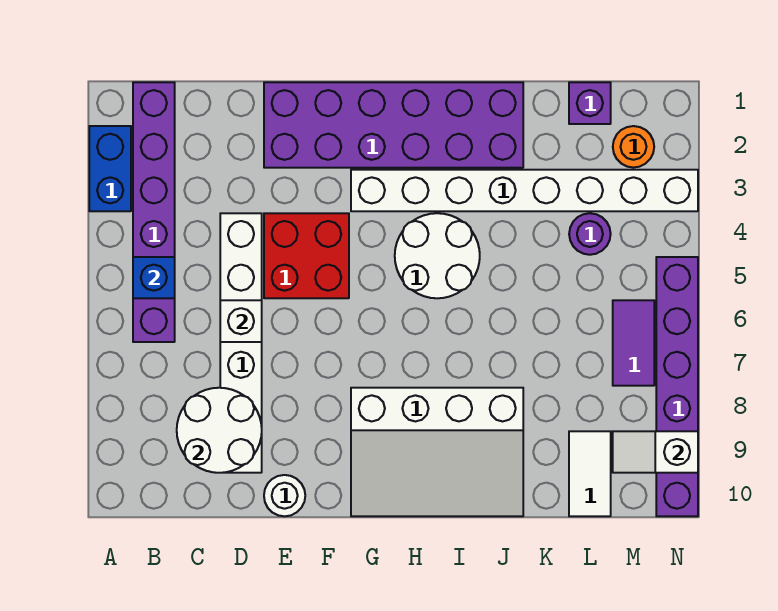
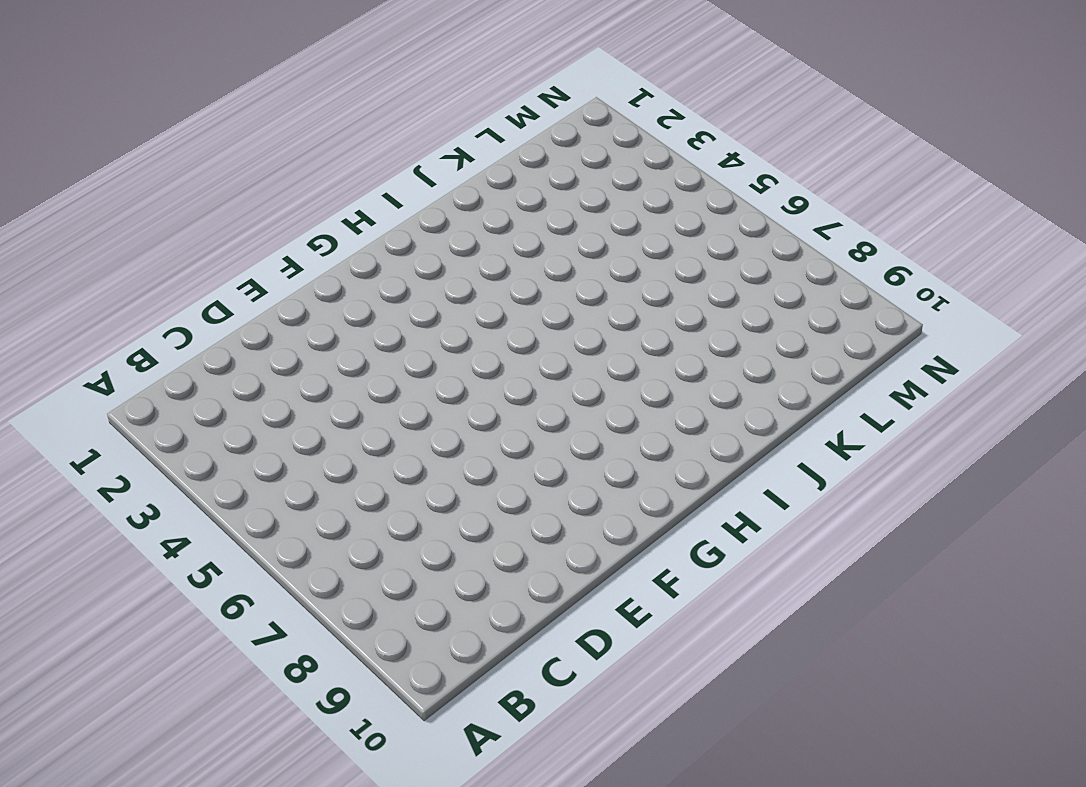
none -> blue 1x2 brick [89,126,131,211]
none -> purple 1x6 brick [133,82,175,342]
none -> white 1x6 brick [220,213,262,473]

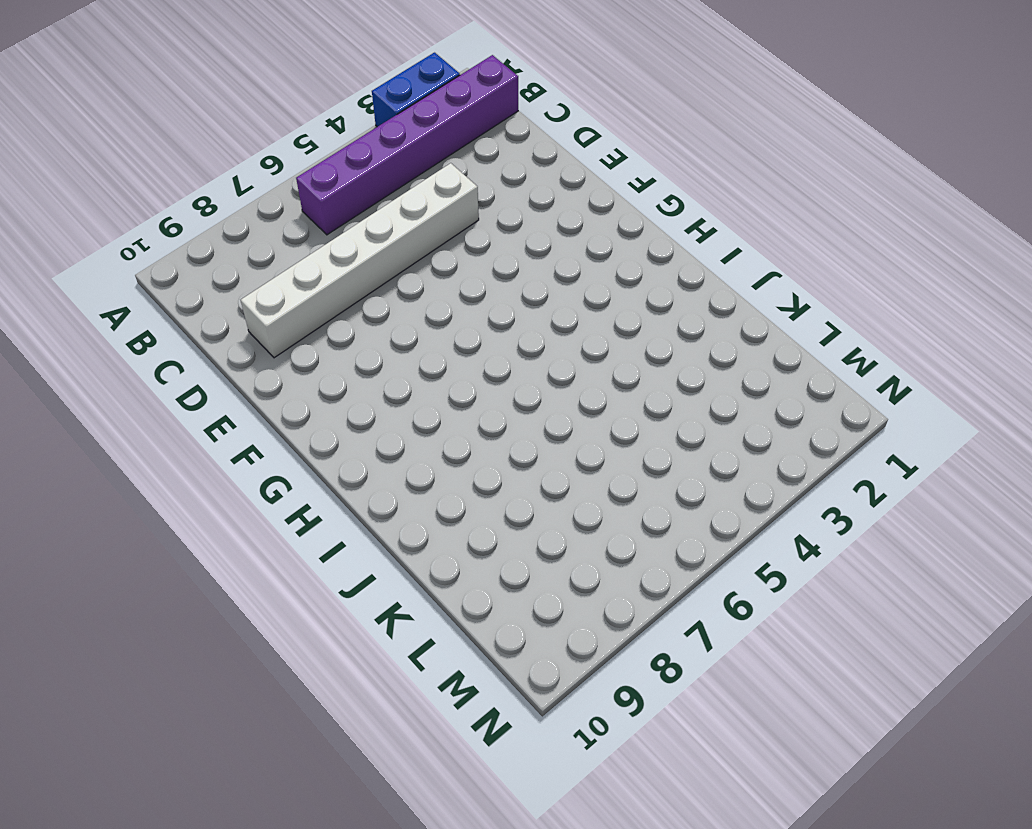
none -> purple 2x6 brick [264,82,523,168]
none -> red 2x2 brick [264,213,349,298]
none -> white 1x1 round brick [264,475,305,516]

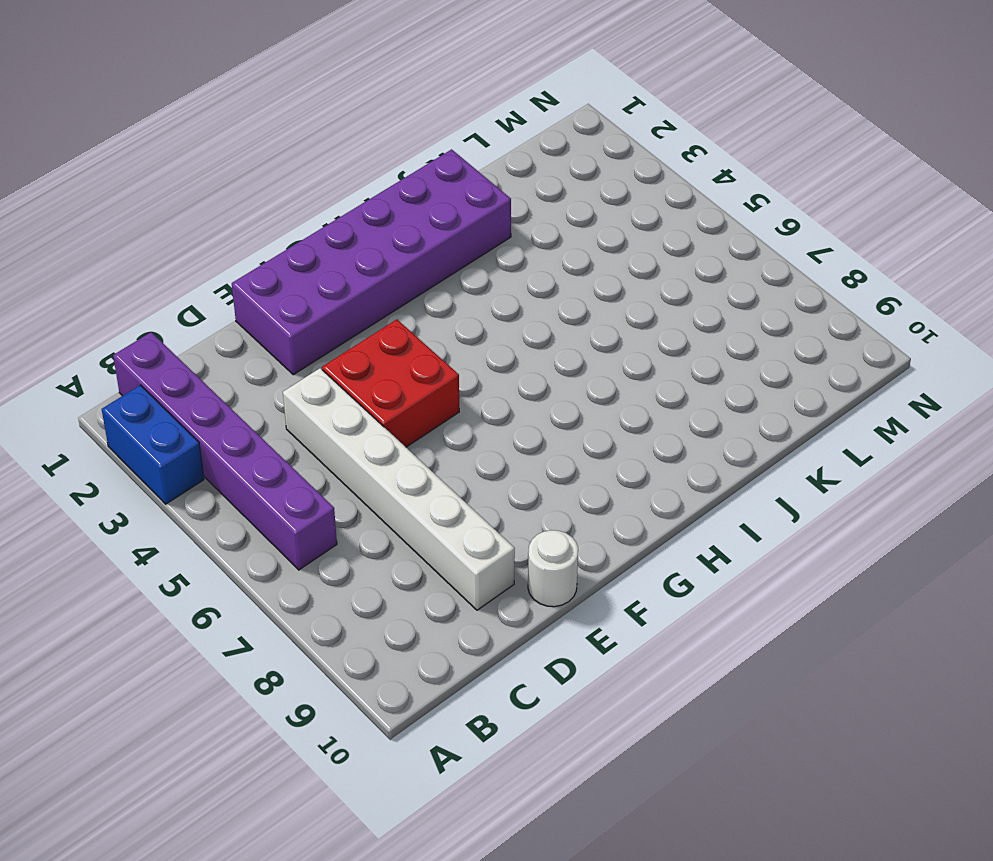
none -> white 1x8 brick [351,170,698,211]
none -> white 3x4 slope [351,388,523,516]
none -> white 2x2 round brick [395,213,480,298]

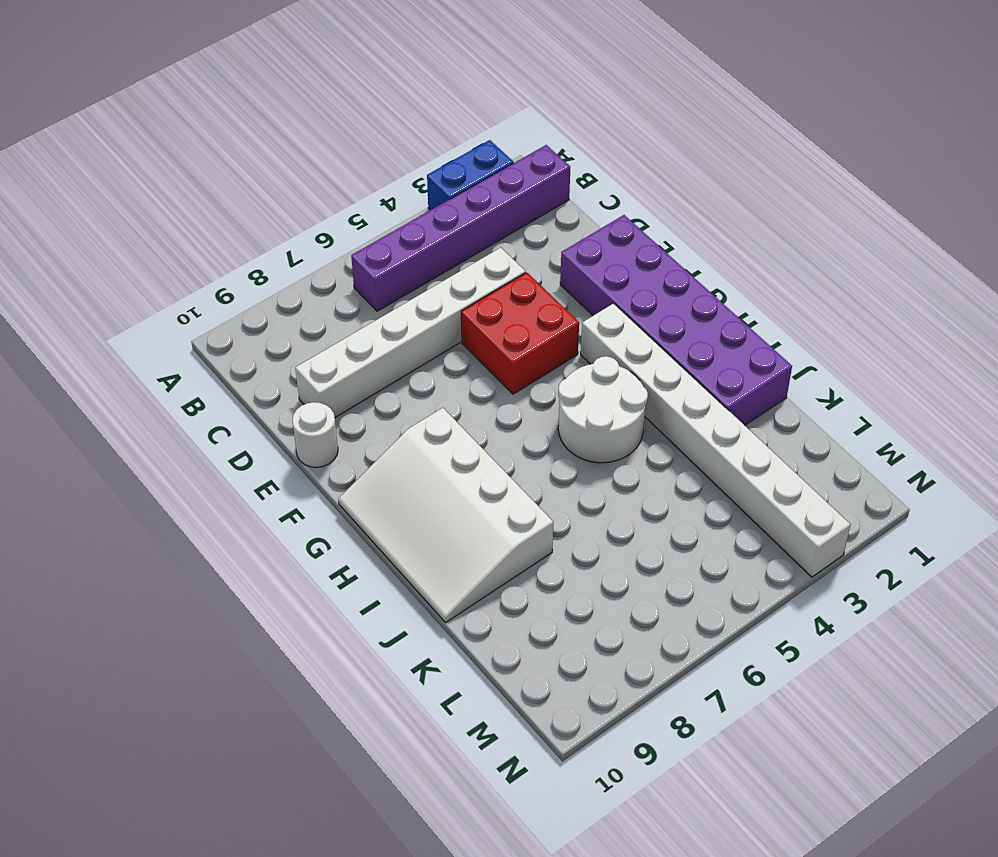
none -> purple 1x1 brick [569,82,611,124]
none -> purple 1x1 round brick [569,213,611,255]
none -> white 1x2 tile [569,431,611,516]

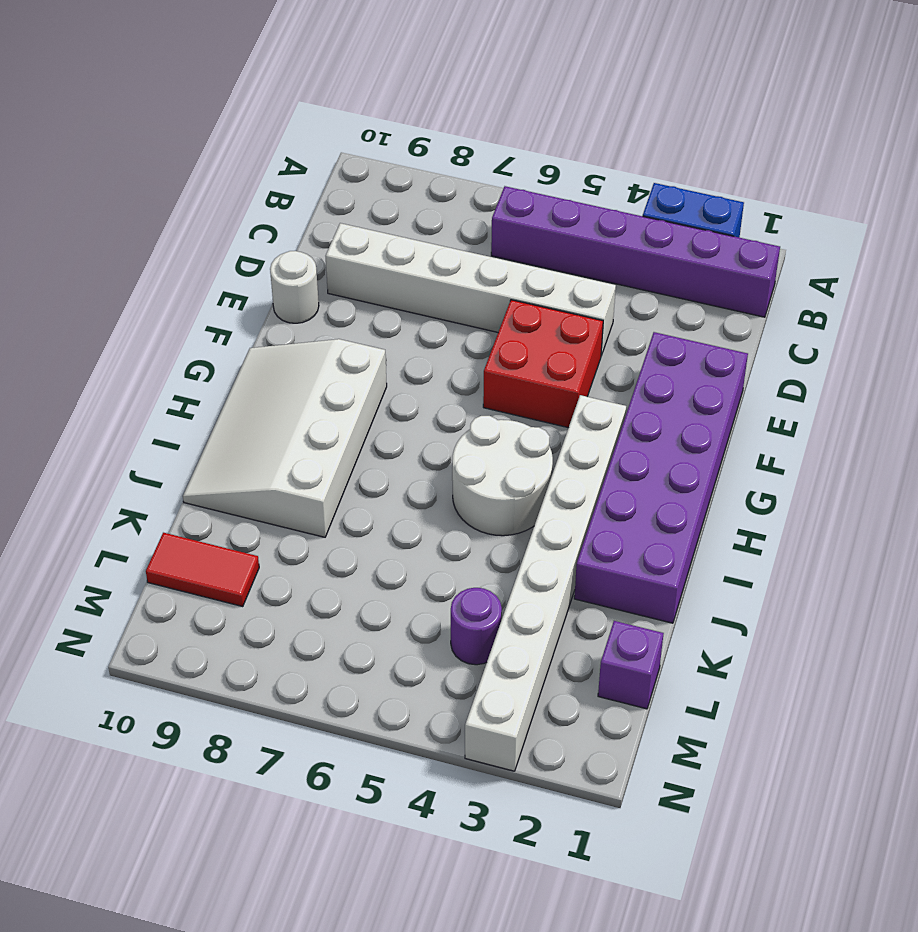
red 1x2 tile [146,533,259,606] -> white 1x2 tile [569,431,611,516]
none -> orange 1x1 round brick [613,126,654,168]
none -> purple 1x2 tile [613,300,654,386]
none -> purple 1x6 brick [656,257,698,516]

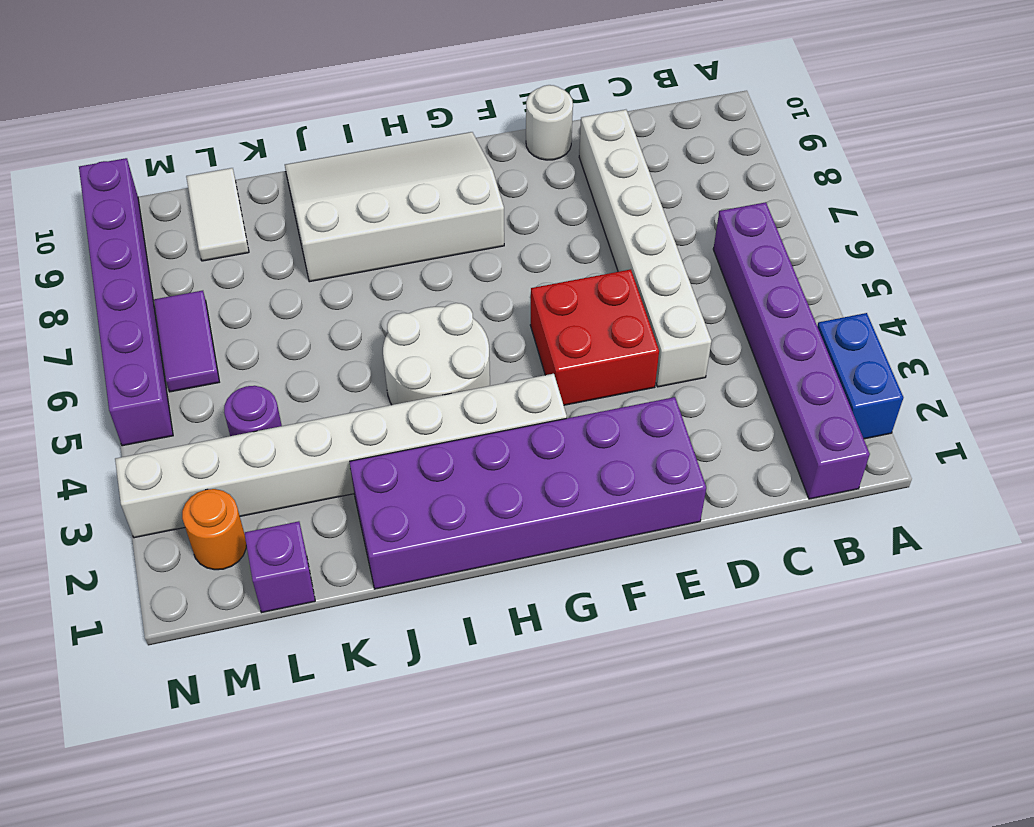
none -> blue 1x1 brick [133,257,175,298]
none -> white 2x2 round brick [177,388,262,473]
none -> white 1x1 brick [220,300,262,342]

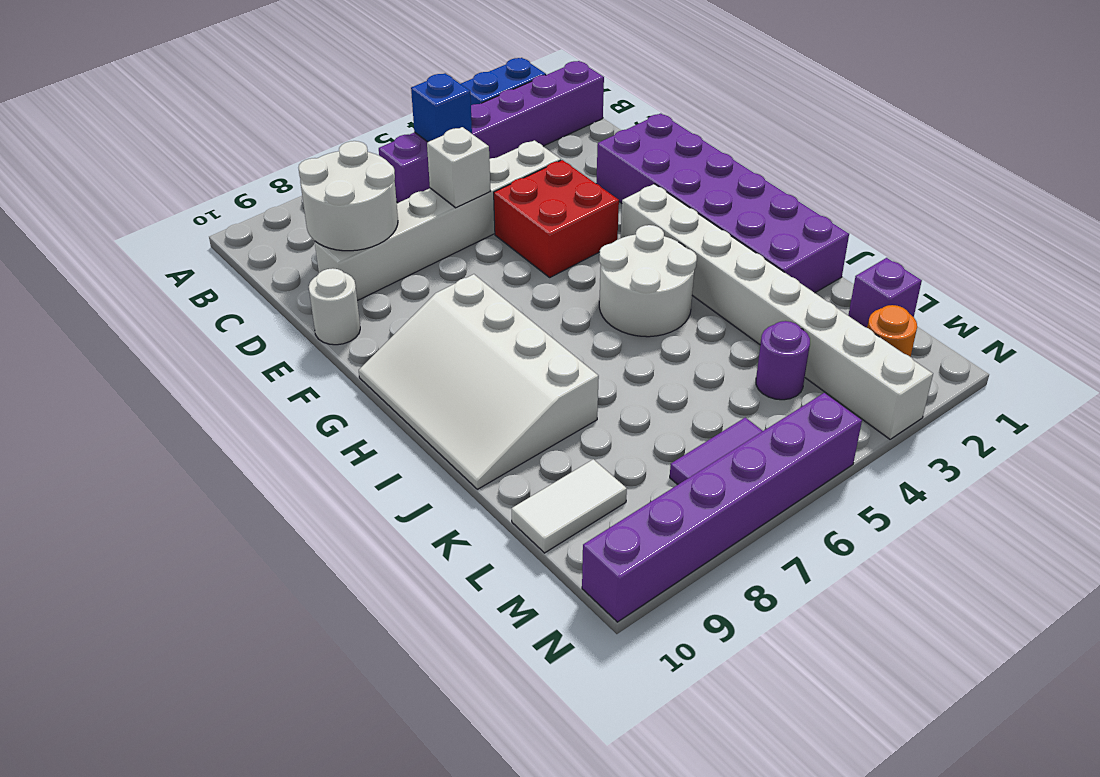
none -> white 1x2 slope [613,431,698,473]

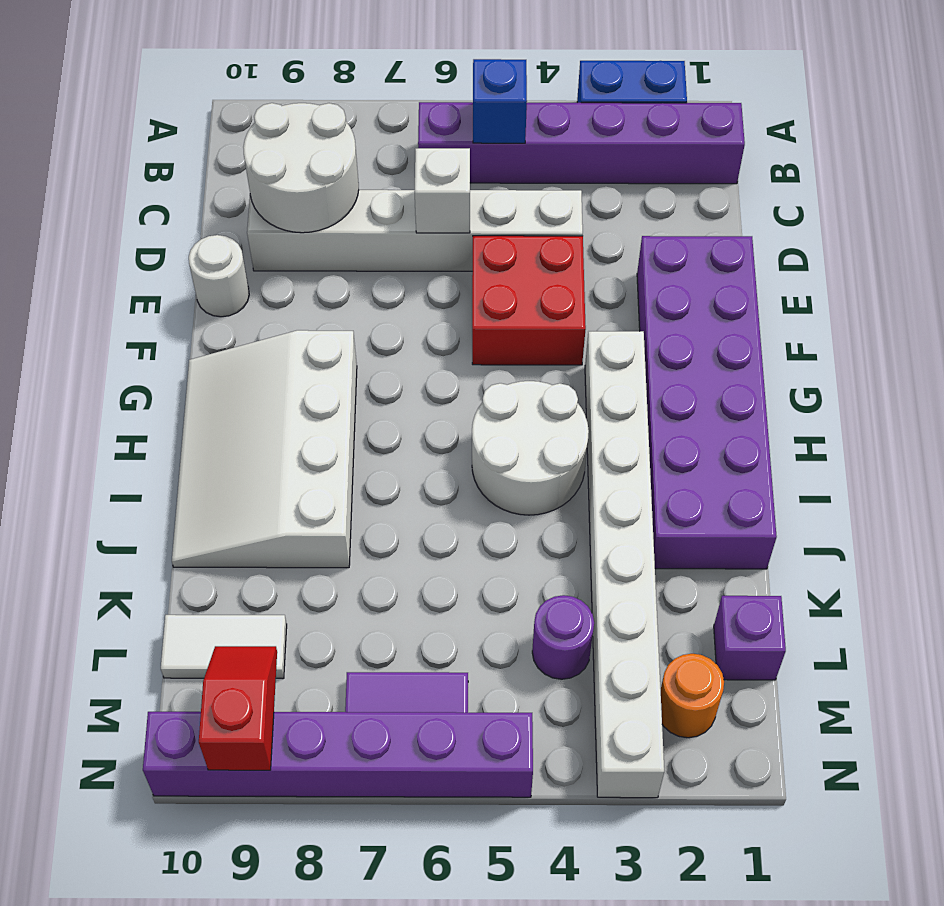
red 1x2 slope [199,646,277,770] -> white 1x2 slope [613,431,698,473]

